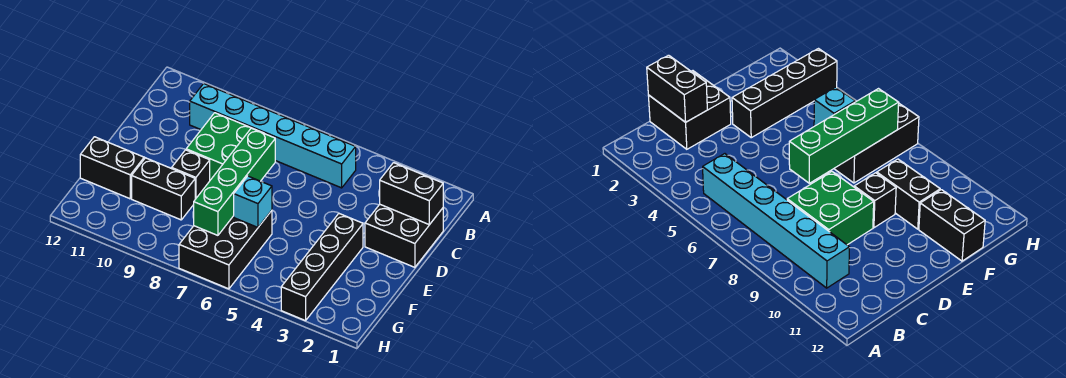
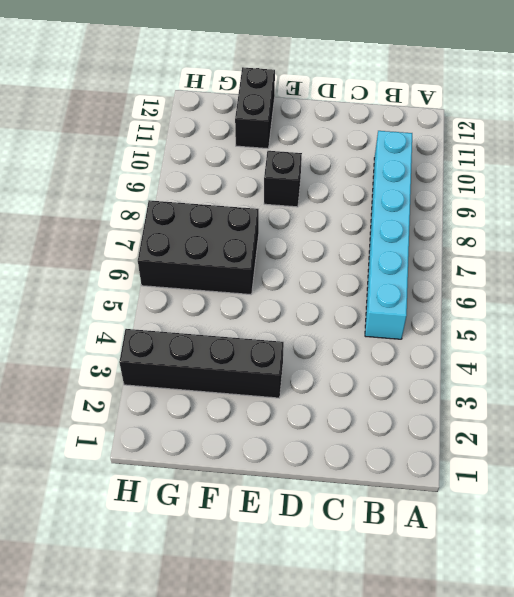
none -> black 2x2 brick [365,204,443,267]
none -> green 2x2 brick [186,113,263,180]

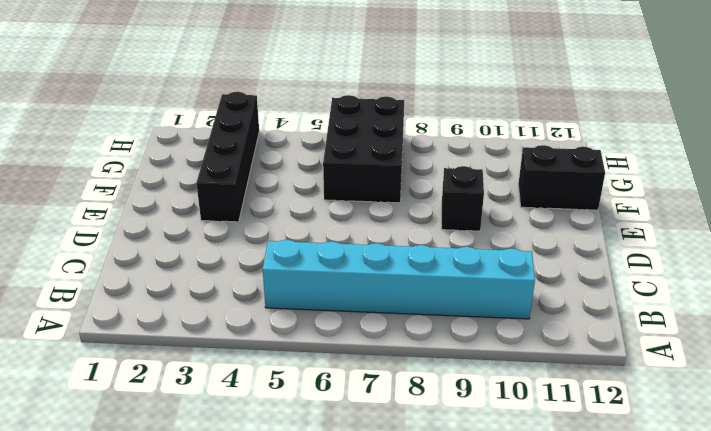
none -> black 2x2 brick [365,204,443,267]
none -> green 2x2 brick [186,113,263,180]

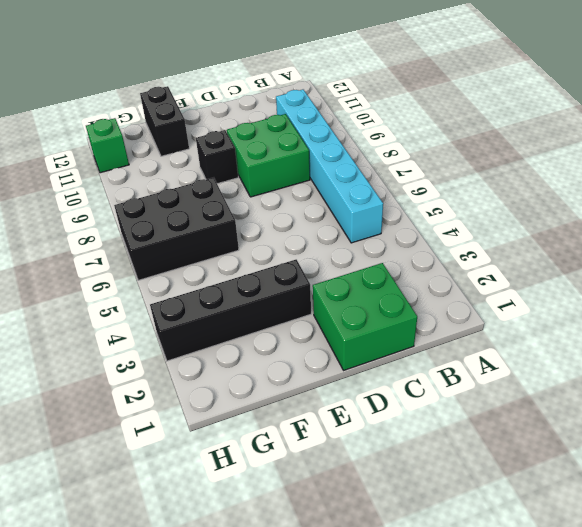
green 2x2 brick [313,263,417,370] -> black 2x2 brick [365,204,443,267]
green 1x1 brick [86,118,129,173] -> none
none -> black 1x2 brick [132,158,195,220]
none -> black 1x2 brick [380,163,443,225]

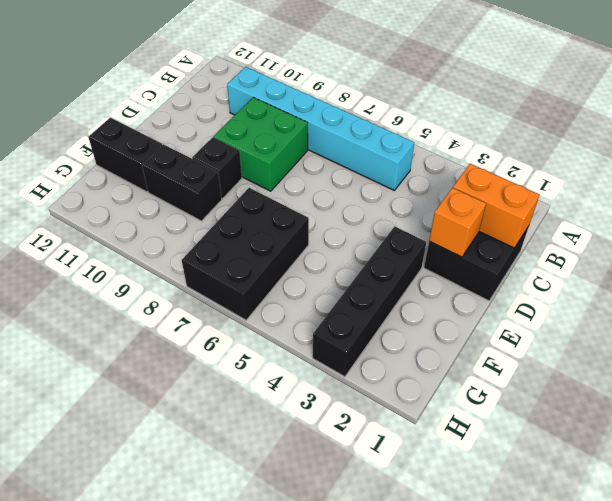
orange 1x2 brick [453,164,539,248] -> black 1x2 brick [380,163,443,225]
orange 1x1 brick [429,188,486,257] -> none
none -> green 1x4 brick [194,128,275,235]
none -> cyan 1x1 brick [234,176,272,227]

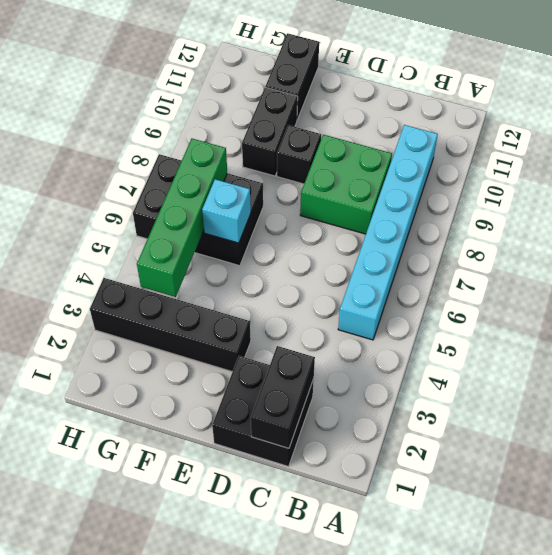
green 1x4 brick [137,139,227,297] -> green 1x4 brick turned to [194,128,275,235]

